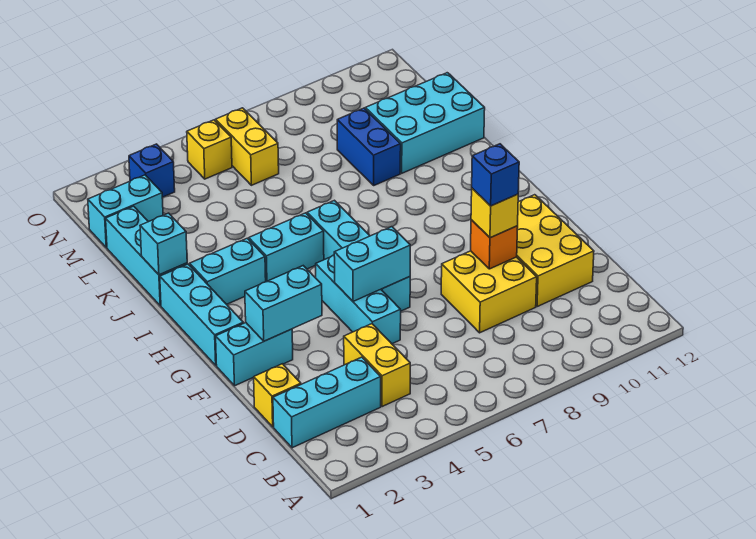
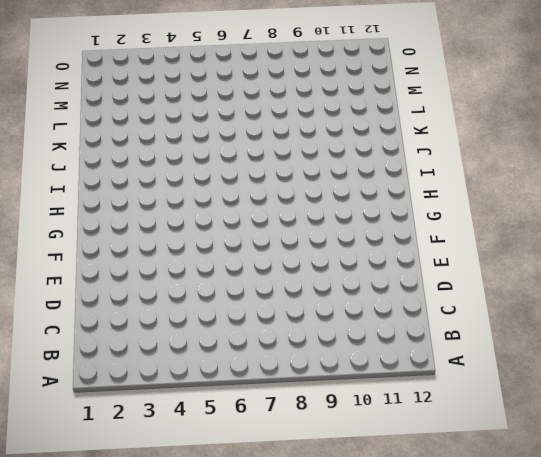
none -> cyan 1x3 brick [273,357,381,448]
none -> yellow 1x2 brick [344,324,410,407]
none -> yellow 1x1 brick [254,364,301,427]

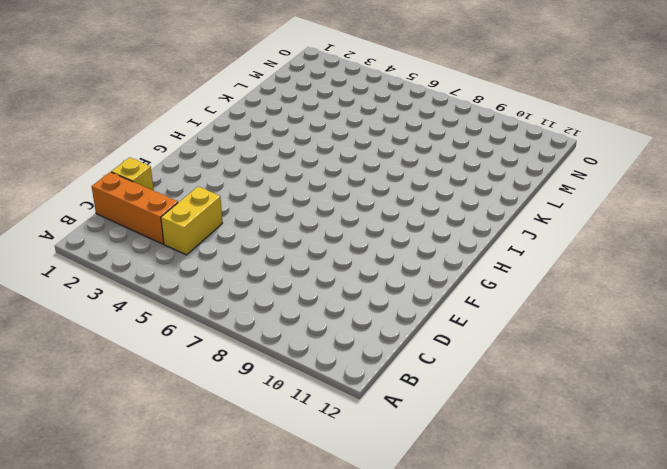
orange 1x3 brick [92,172,178,244] -> cyan 1x3 brick [273,357,381,448]
none -> yellow 2x2 brick [441,251,537,333]
none -> yellow 2x3 brick [517,195,594,307]
none -> cyan 1x3 brick [316,255,401,344]

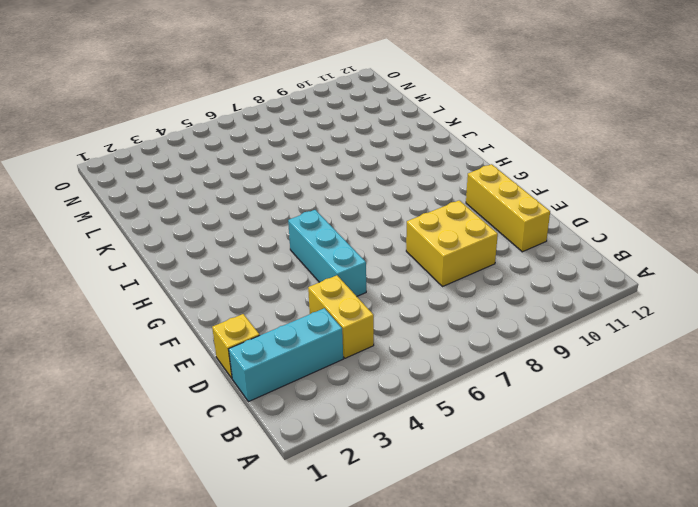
yellow 1x3 brick [466,164,550,252] -> yellow 2x3 brick [517,195,594,307]
none -> cyan 1x2 brick [216,323,293,386]
none -> cyan 1x4 brick [307,200,410,311]
none -> cyan 1x3 brick [160,264,243,365]

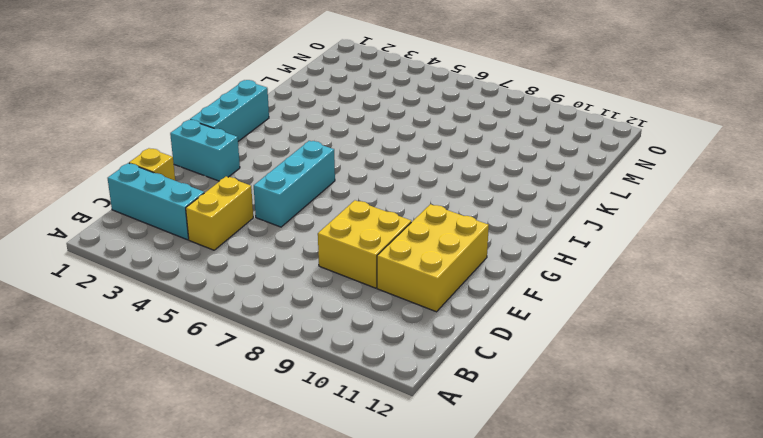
none -> cyan 1x4 brick [307,200,410,311]
none -> cyan 1x2 brick [190,238,266,304]
none -> cyan 1x2 brick [249,213,324,282]

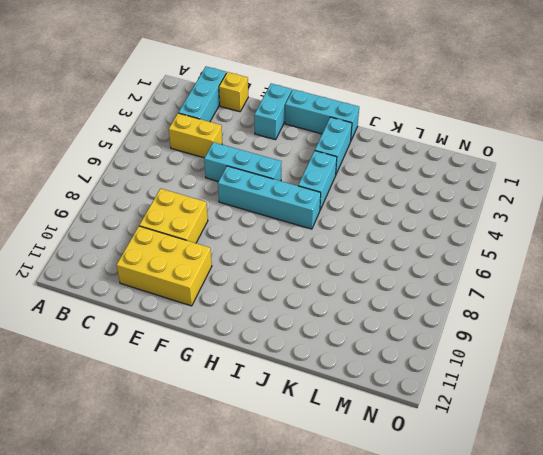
none -> cyan 1x3 brick [106,206,187,306]
none -> blue 1x2 brick [337,108,401,185]
none -> cyan 2x3 brick [365,73,485,173]

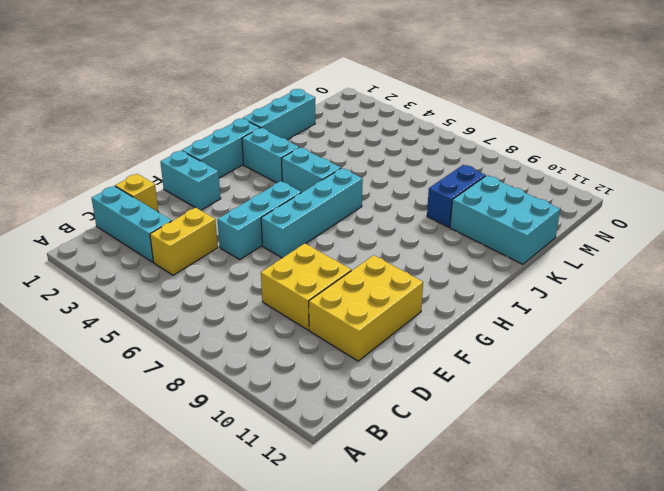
none -> cyan 1x2 brick [88,175,163,248]
none -> yellow 1x2 brick [216,108,279,185]
none -> blue 1x1 brick [129,144,175,197]

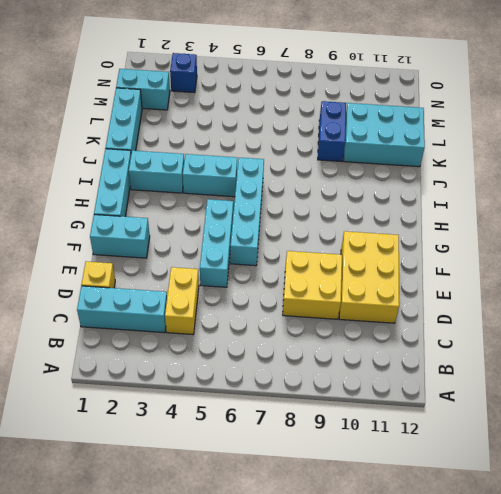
none -> yellow 1x2 brick [216,108,279,185]
none -> yellow 1x1 brick [187,120,232,179]
none -> orange 1x1 brick [471,220,518,269]

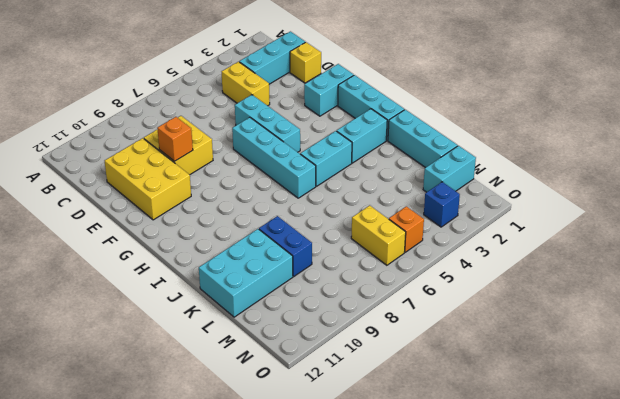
orange 1x1 brick [389,206,424,252] -> yellow 1x1 brick [187,120,232,179]
none -> cyan 1x2 brick [245,266,322,341]
none -> cyan 1x2 brick [334,227,410,301]
none -> cyan 1x1 brick [140,213,187,275]

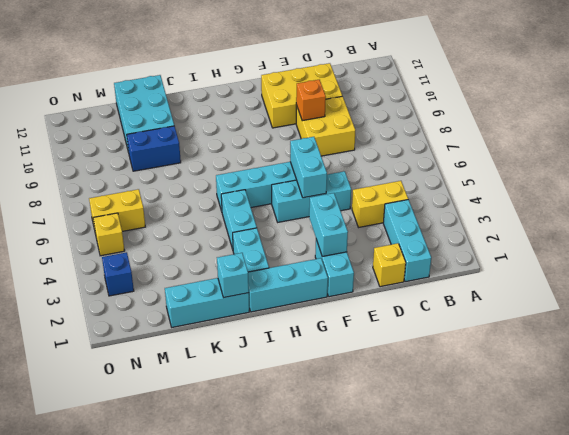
none -> cyan 1x2 brick [88,175,163,248]
none -> yellow 1x1 brick [471,188,518,238]
none -> blue 1x1 brick [472,144,519,206]

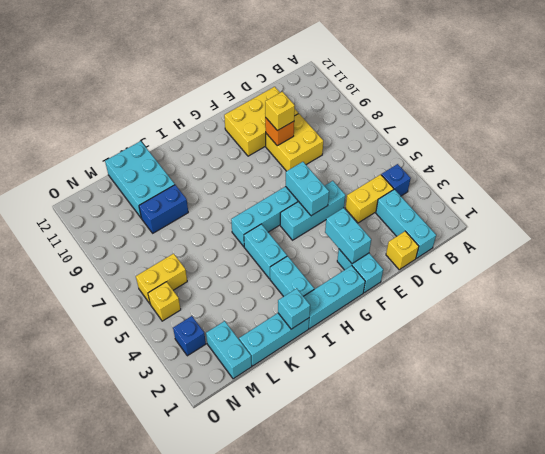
blue 1x1 brick [381,164,411,196] -> blue 1x1 brick moved to [472,144,519,206]

